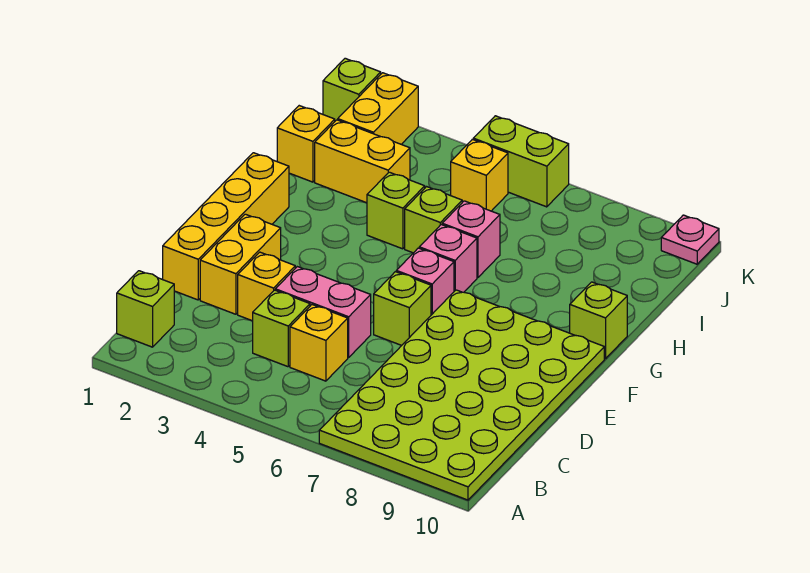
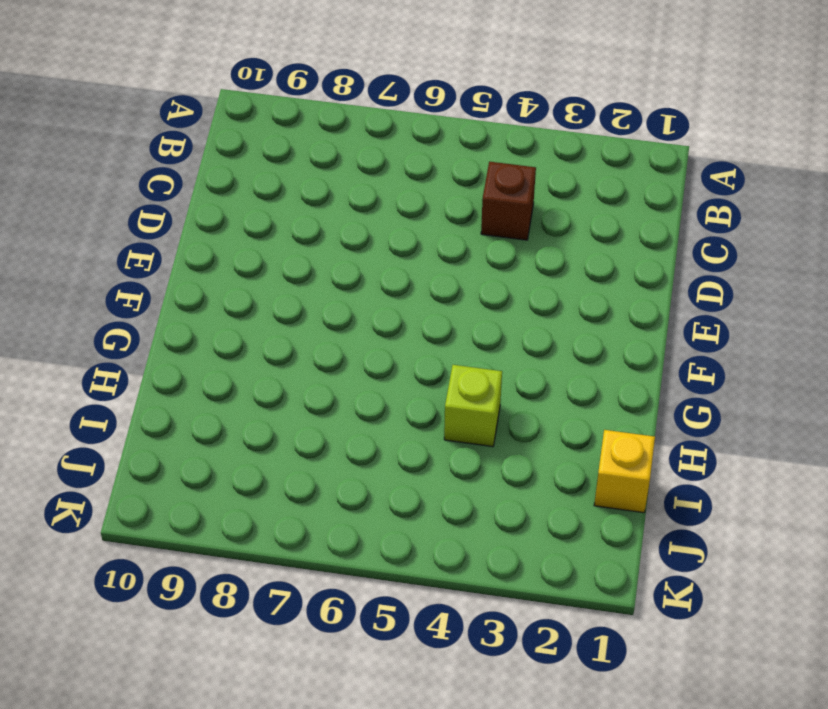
brown 1x1 brick [481,162,536,240] -> lime 1x1 brick [253,290,310,367]
none -> lime 4x6 plate [319,290,604,500]
none -> lime 1x1 brick [117,271,174,347]
none -> yellow 1x1 brick [290,305,348,381]

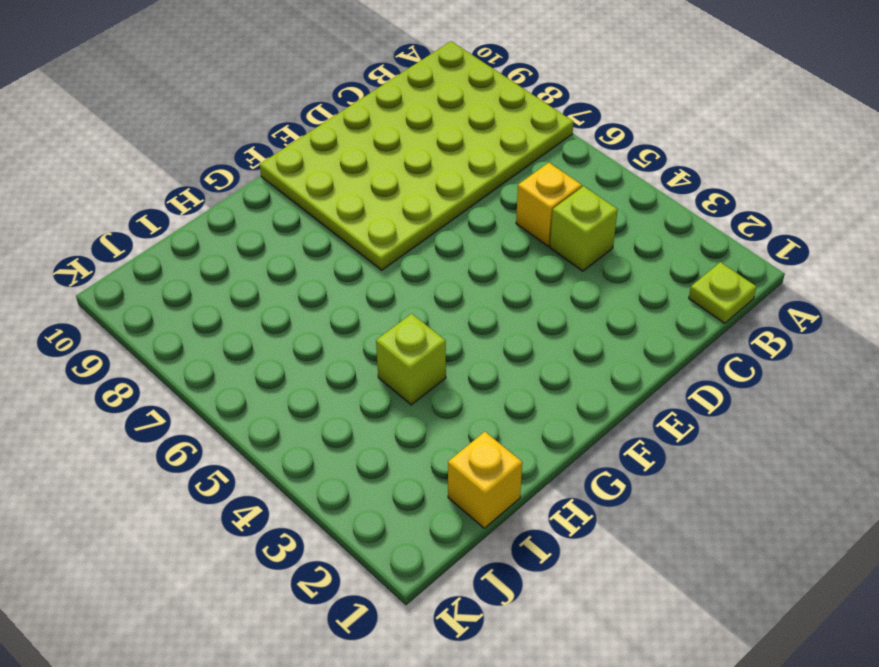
lime 1x1 plate [689,262,757,323] -> lime 1x1 brick [117,271,174,347]
none -> yellow 1x4 brick [163,153,289,300]
none -> yellow 1x2 brick [200,214,281,314]
none -> yellow 1x1 brick [238,252,295,321]

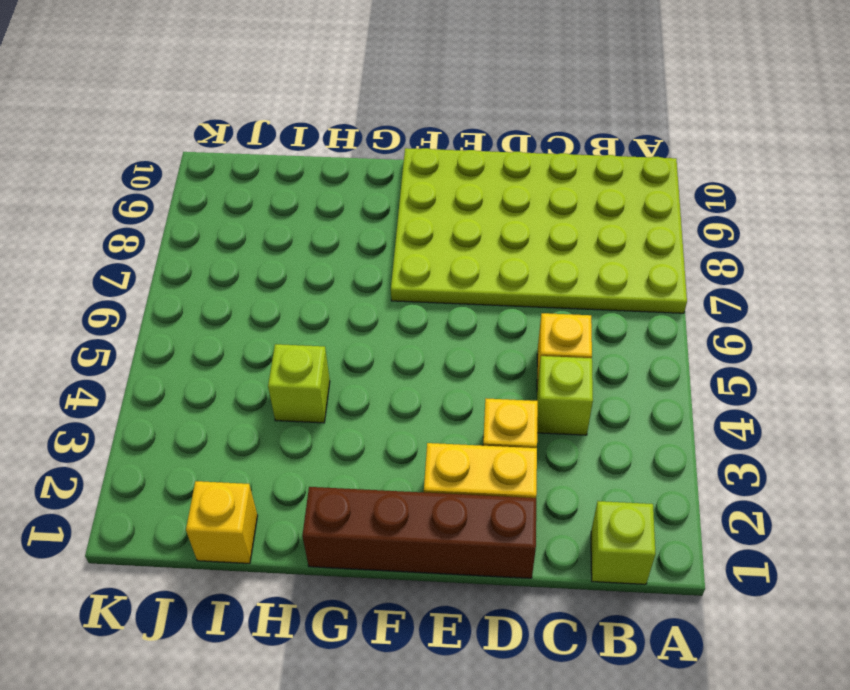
brown 1x4 brick [302,487,536,578] -> yellow 1x4 brick [163,153,289,300]
none -> pink 1x2 brick [275,267,371,357]
none -> lime 1x1 brick [374,272,431,345]
none -> pink 1x1 brick [396,248,454,315]

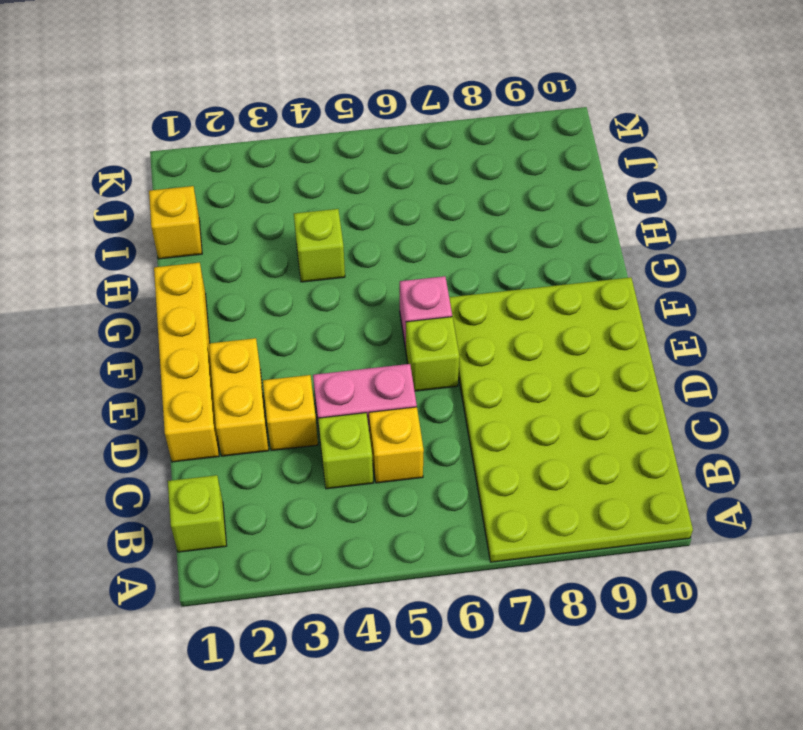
none -> pink 1x1 brick [419,225,477,292]
none -> lime 1x1 brick [570,282,627,359]
none -> lime 1x1 brick [405,187,462,253]

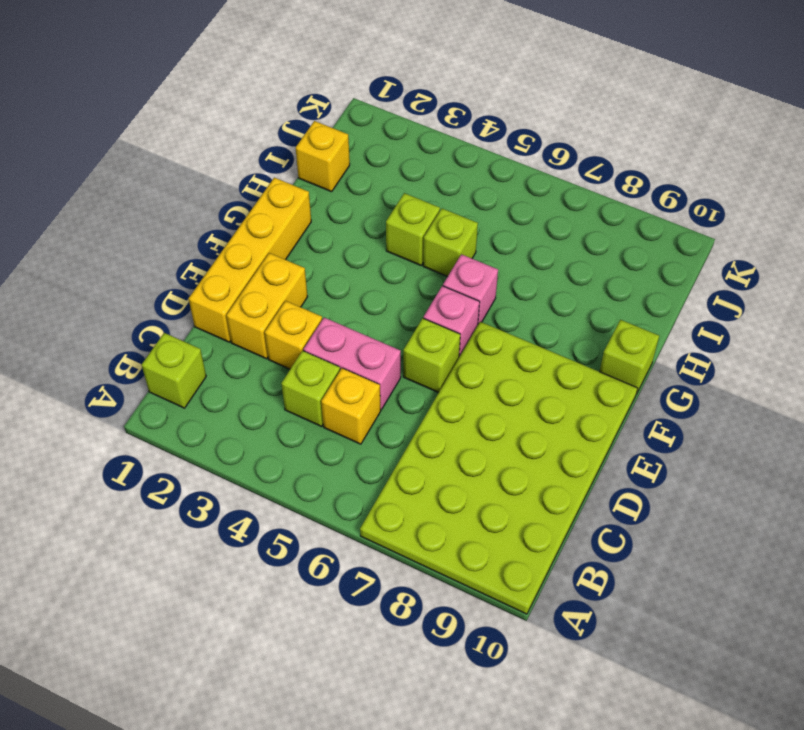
none -> pink 1x1 brick [442,201,500,277]
none -> yellow 1x2 brick [315,120,410,203]
none -> yellow 1x2 brick [338,73,418,144]

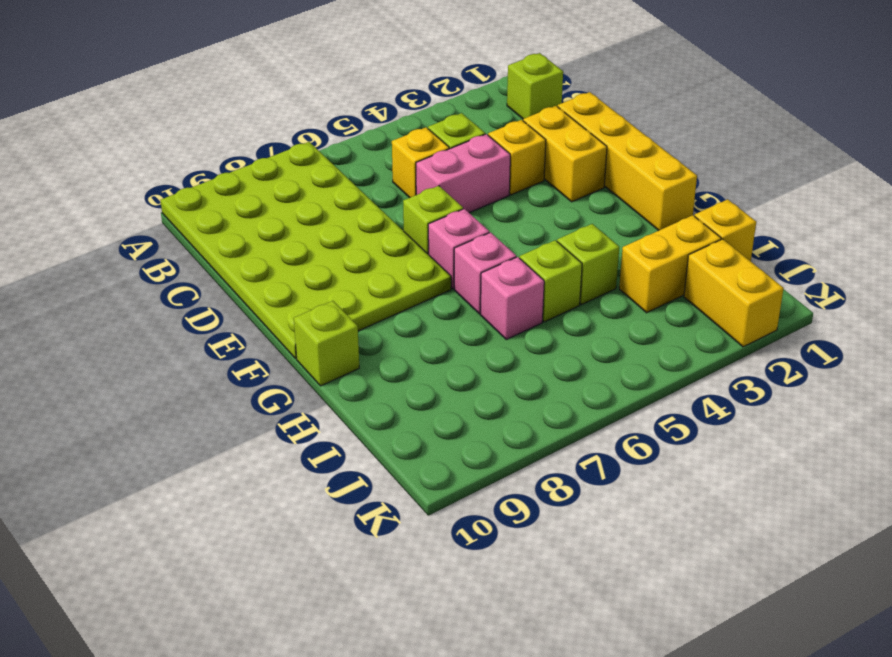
none -> yellow 1x1 brick [451,139,508,211]
none -> lime 1x1 brick [323,58,381,121]
none -> lime 1x2 brick [473,116,569,207]

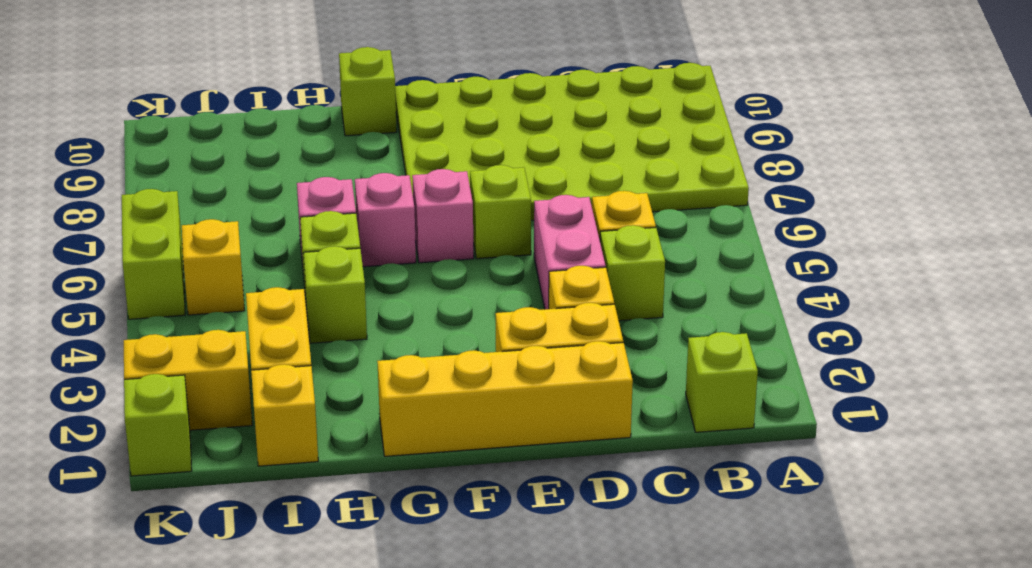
none -> pink 1x1 plate [661,215,719,264]

